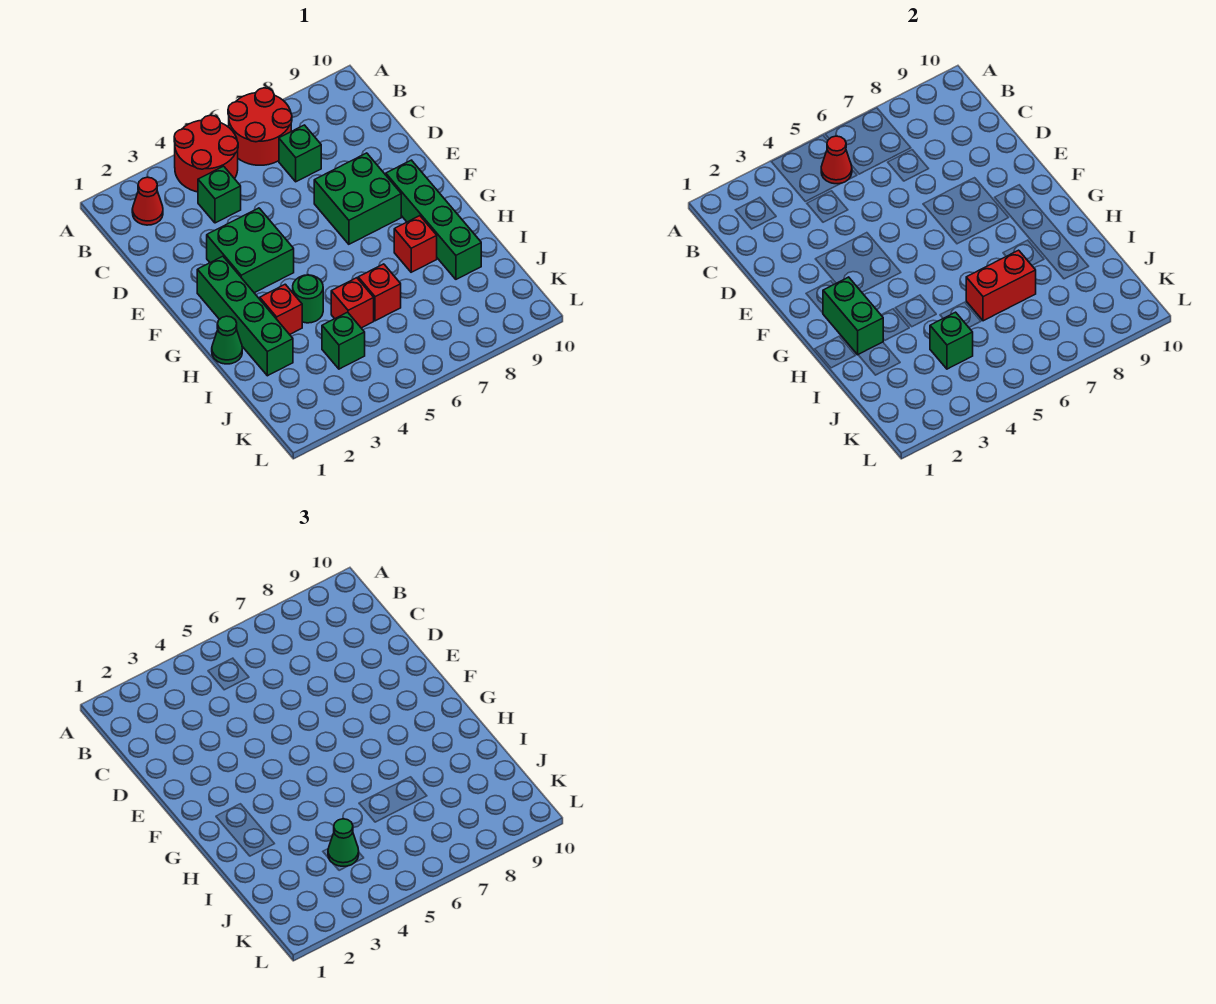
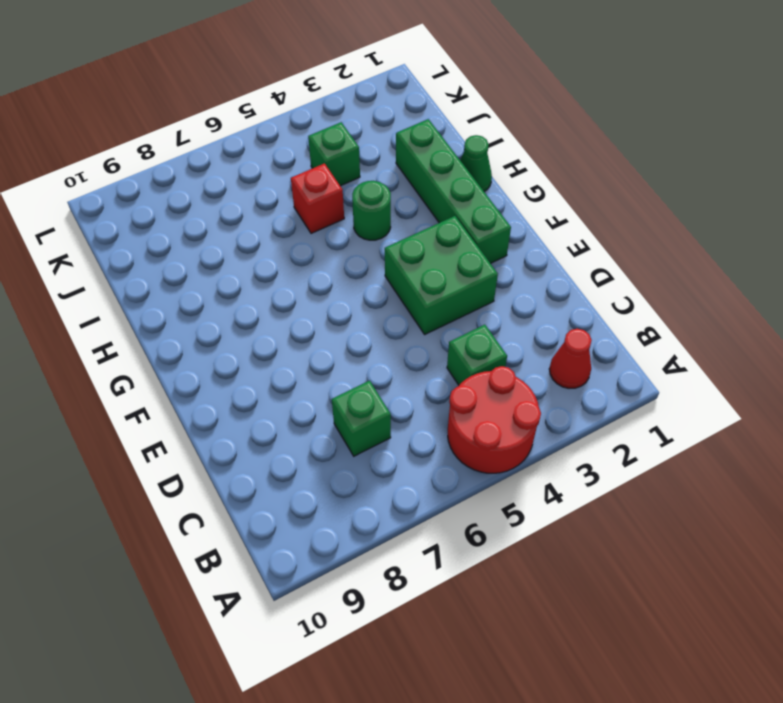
none -> red 2x2 round brick [228,88,292,165]
none -> green 2x2 brick [314,153,401,244]
none -> green 1x4 brick [386,160,481,279]

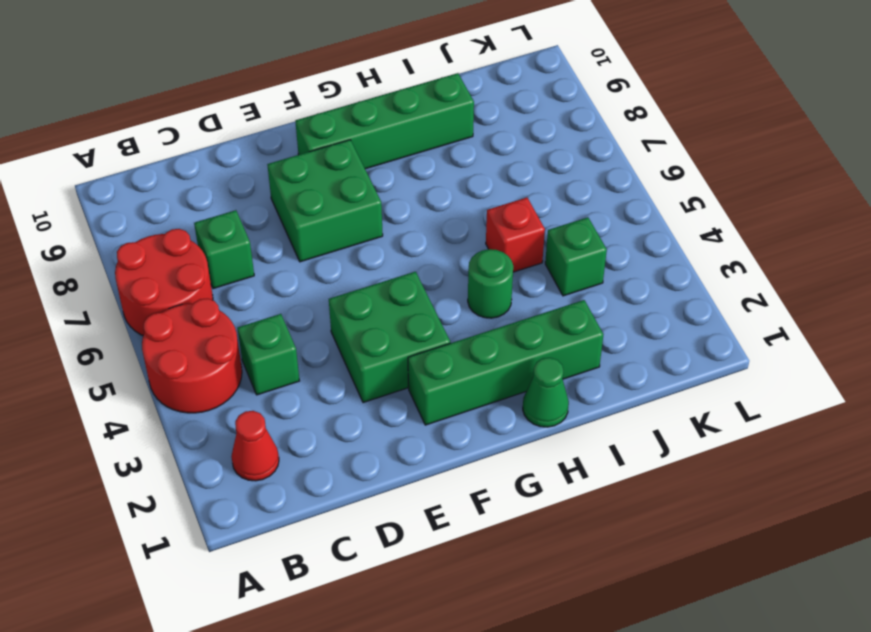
none -> red 1x1 brick [260,284,302,335]
none -> red 1x1 brick [394,216,437,272]
none -> red 1x1 brick [358,264,401,321]

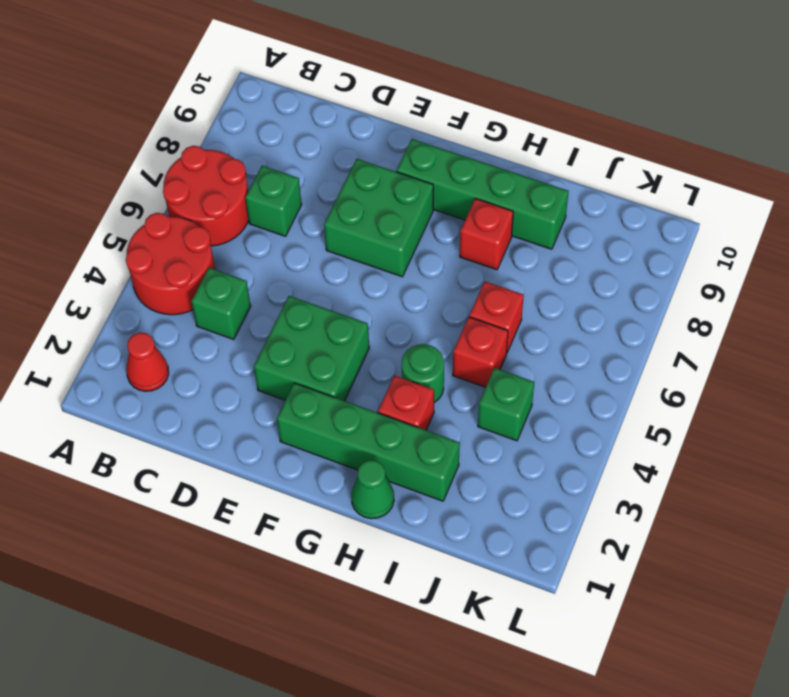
none -> red 1x1 cone [821,136,852,184]
none -> green 1x2 brick [823,277,883,355]
none -> red 1x2 brick [966,250,1036,321]

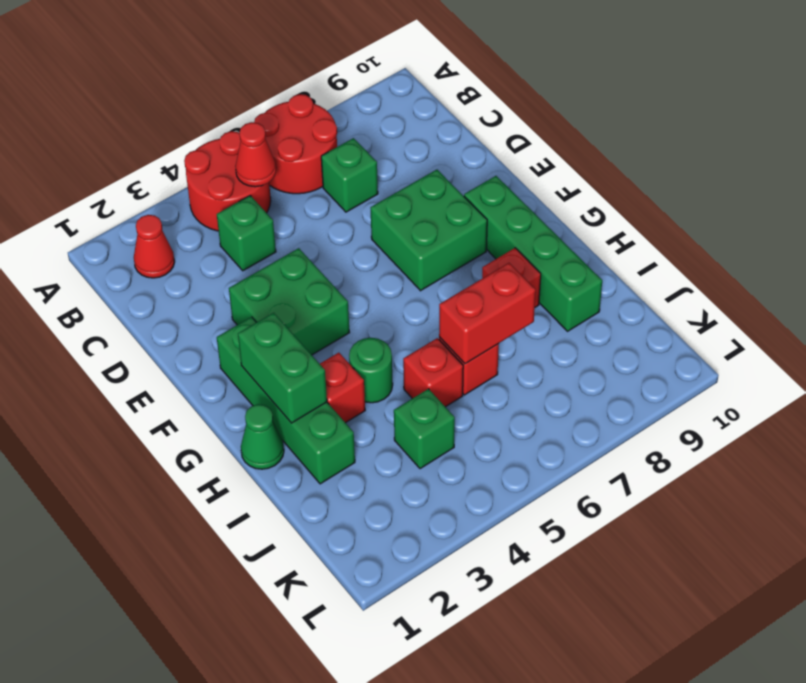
none -> green 1x1 brick [930,312,973,369]
none -> green 1x1 cone [328,819,359,866]

